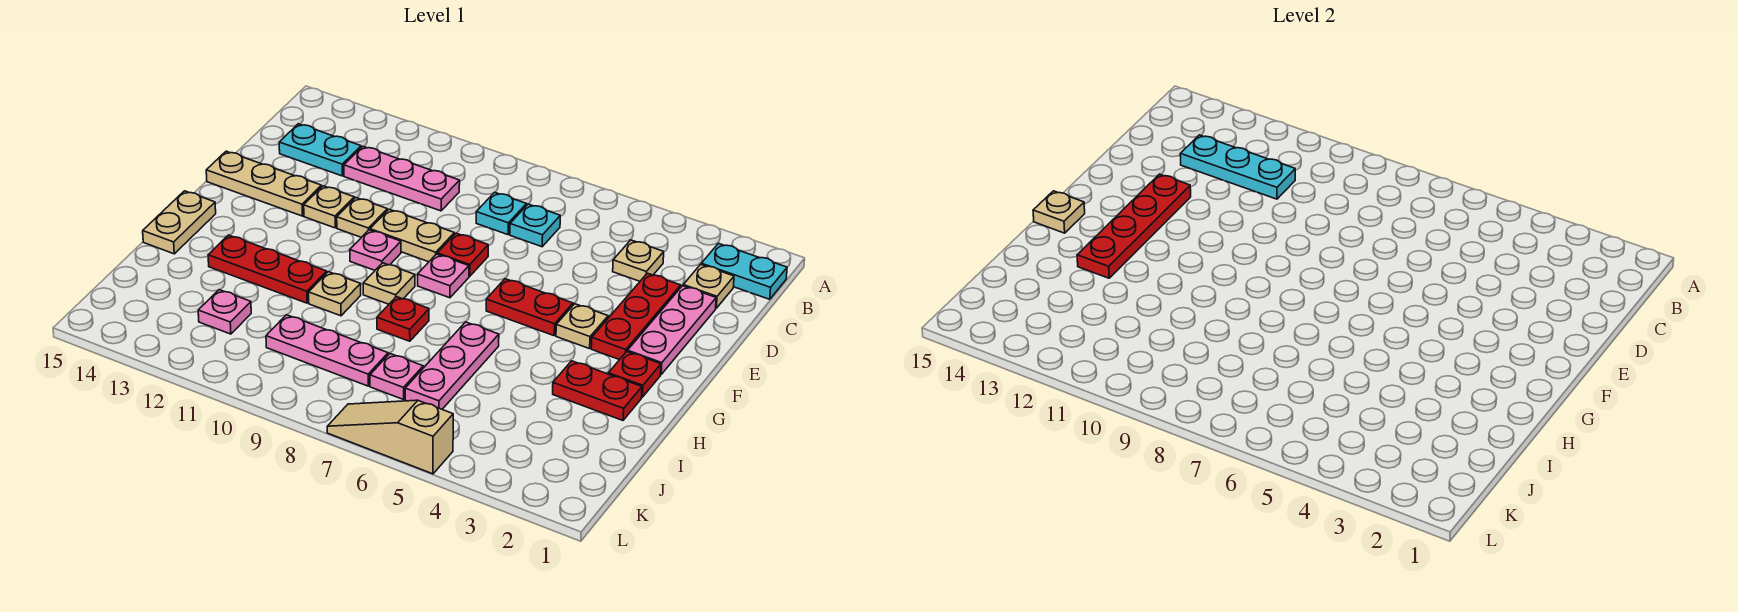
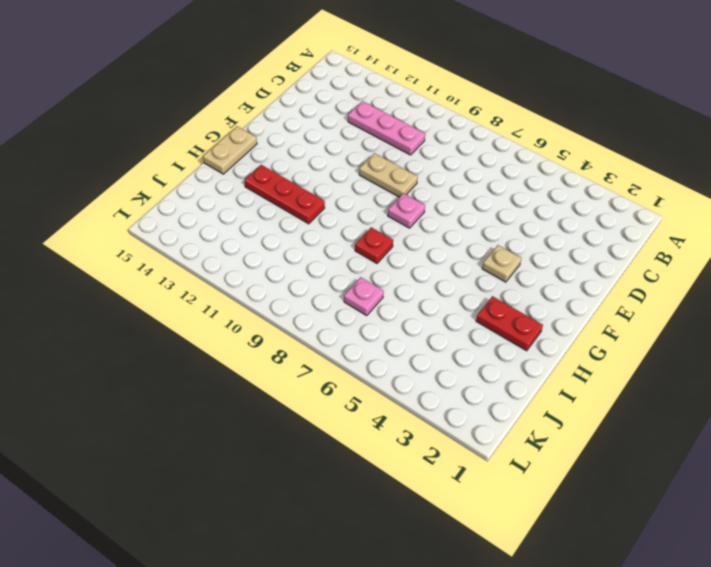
none -> cyan 1x2 plate [701,244,787,299]
none -> tan 1x1 plate [683,264,734,308]
none -> tan 1x1 plate [613,240,664,281]
none -> cyan 1x1 plate [510,204,560,247]

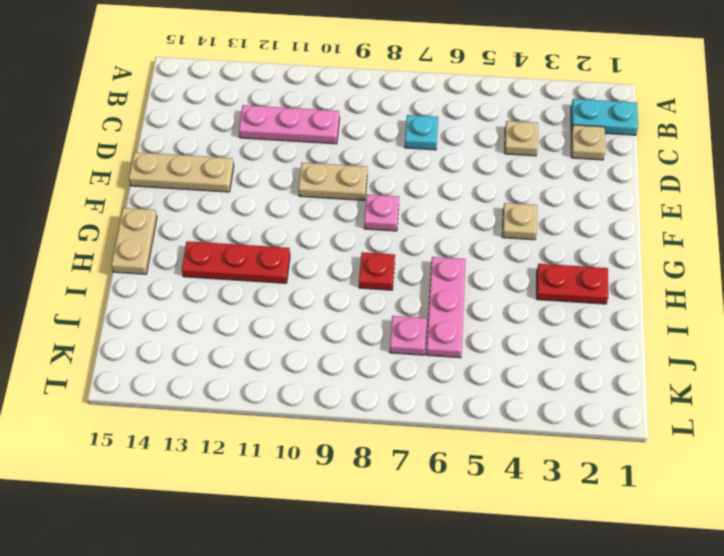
none -> cyan 1x1 plate [476,192,526,235]
none -> cyan 1x2 plate [279,124,361,176]
none -> pink 1x3 plate [628,286,716,375]
none -> red 1x3 plate [591,273,681,360]

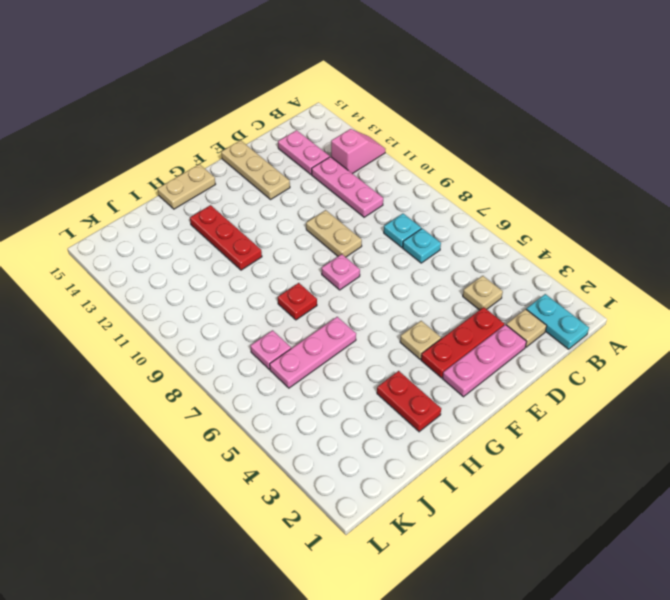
pink 1x2 slope [331,129,385,174] -> none
pink 1x2 plate [278,130,330,175] -> cyan 1x2 plate [279,124,361,176]
none -> red 1x1 plate [437,233,488,276]
none -> tan 1x1 plate [337,198,387,237]
none -> tan 1x1 plate [304,186,354,228]
none -> red 1x2 plate [486,279,573,336]

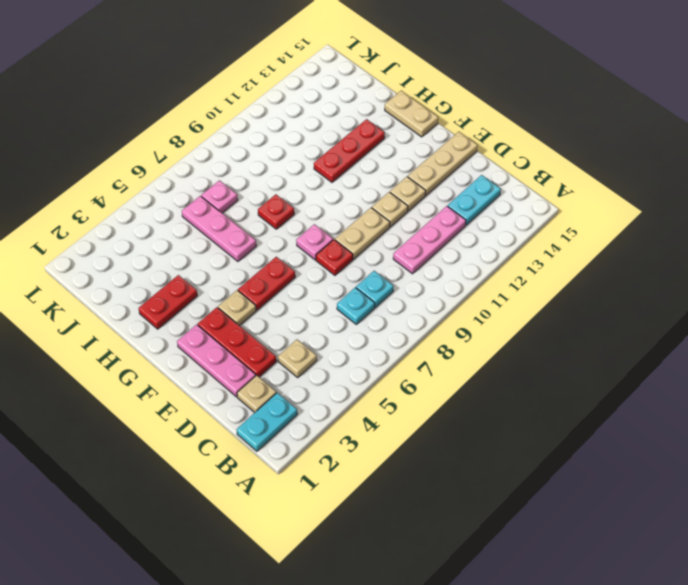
none -> pink 1x1 plate [350,230,401,270]
none -> red 1x1 plate [608,352,661,397]
none -> tan 1x1 plate [363,263,415,304]
none -> tan 1x1 plate [309,272,361,316]

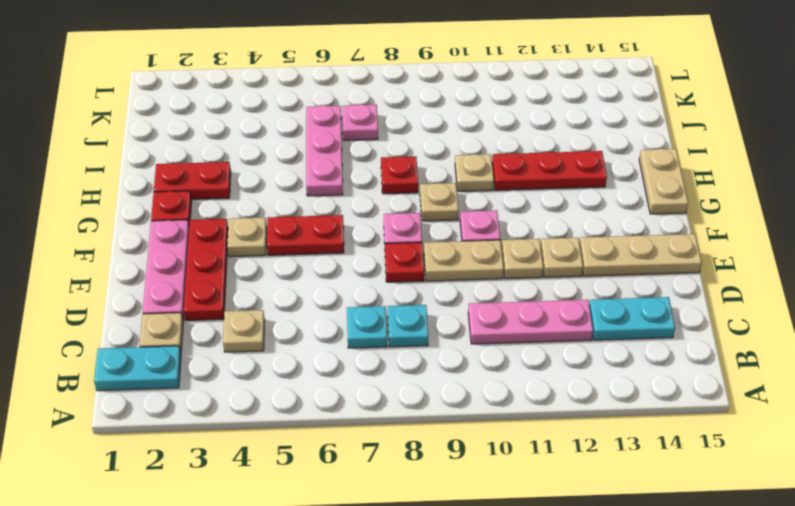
none -> pink 1x3 plate [266,315,388,386]
none -> pink 1x1 plate [198,290,251,334]
none -> tan 1x3 slope [327,400,453,474]
none -> cyan 1x3 plate [1180,135,1295,199]

